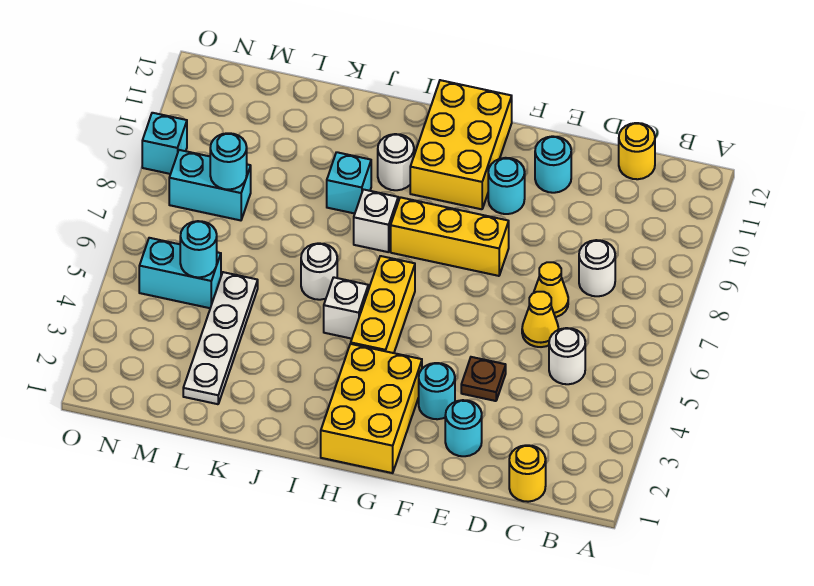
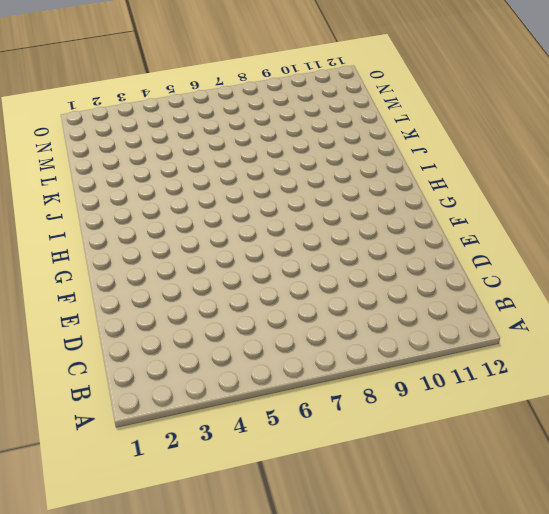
none -> yellow 1x1 round brick [509,445,546,502]
none -> white 1x1 round brick [549,328,585,384]
none -> white 1x1 round brick [579,240,615,296]

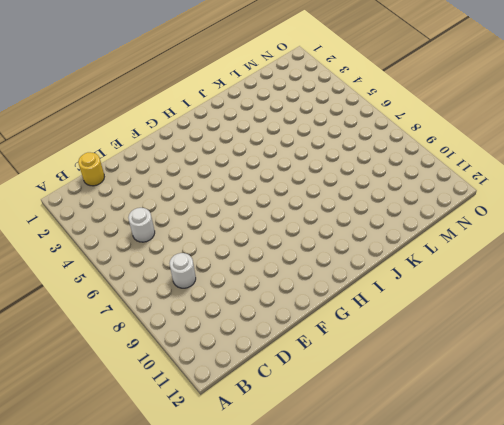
none -> yellow 1x1 round brick [619,123,655,179]
none -> yellow 1x1 cone [522,292,558,347]
none -> yellow 1x1 cone [534,262,568,317]

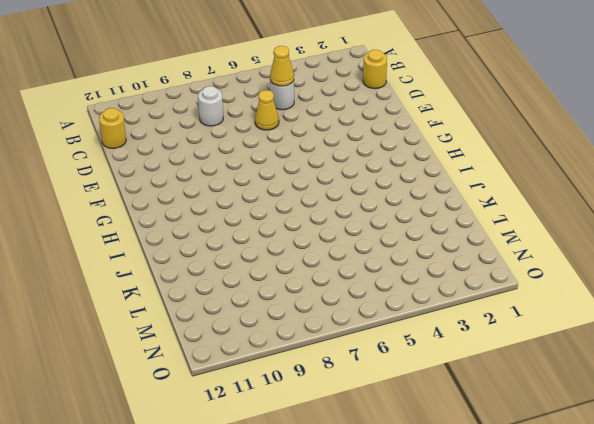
yellow 1x1 cone [270,46,294,86] -> yellow 1x1 cone moved to [534,262,568,317]
none -> cyan 1x1 round brick [445,400,482,456]
none -> brown 1x1 plate [461,357,506,401]
none -> cyan 1x1 round brick [535,136,571,193]

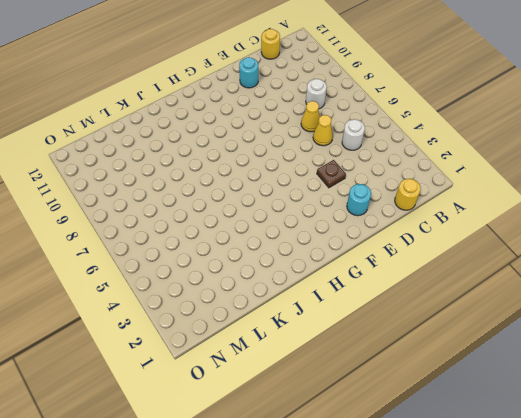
none -> cyan 1x1 round brick [419,363,455,419]
none -> yellow 1x3 brick [391,197,509,276]
none -> cyan 1x1 round brick [488,158,525,214]

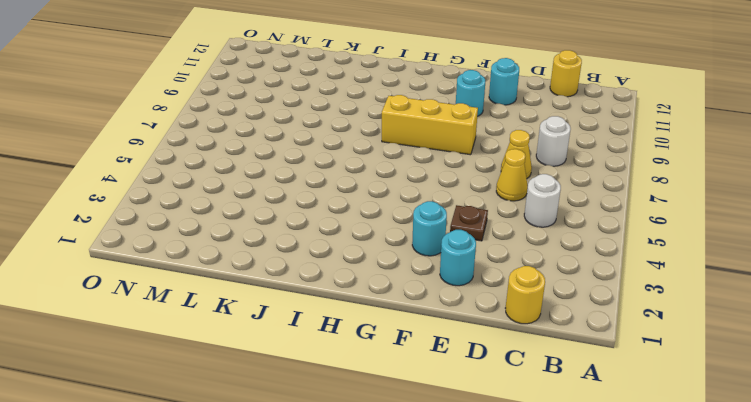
none -> yellow 2x3 brick [321,344,422,473]
none -> yellow 2x3 brick [410,80,512,209]
none -> yellow 1x3 brick [351,256,415,353]

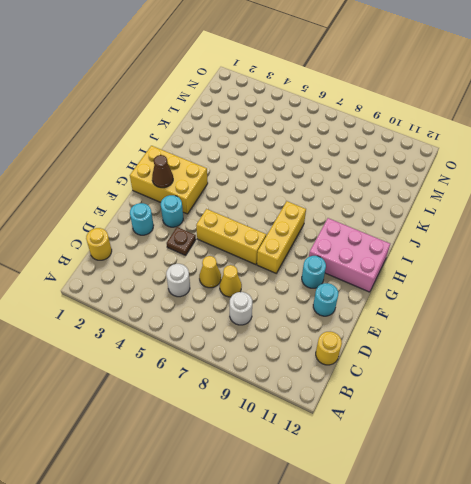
yellow 1x3 brick [196,209,266,265] -> yellow 1x3 brick moved to [351,256,415,353]
brown 1x1 cone [152,155,173,188] -> none
pink 2x3 brick [309,218,390,292] -> yellow 2x3 brick [410,80,512,209]
none -> white 1x1 brick [324,277,368,339]
none -> white 1x1 brick [354,189,398,252]
none -> white 1x1 round brick [378,134,414,190]

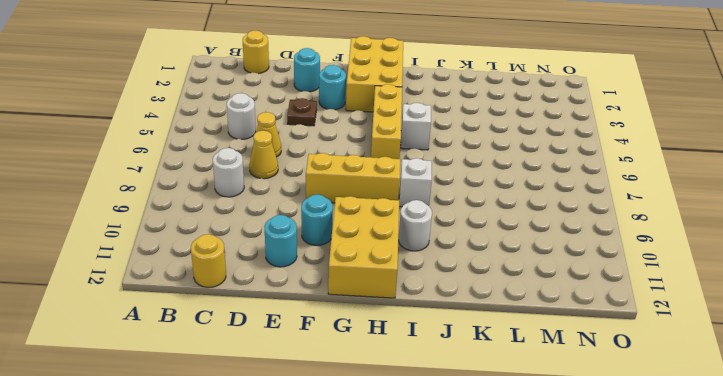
none -> white 1x1 round brick [301,243,337,300]
none -> cyan 1x1 brick [327,152,371,214]
none -> white 1x4 plate [183,272,258,404]

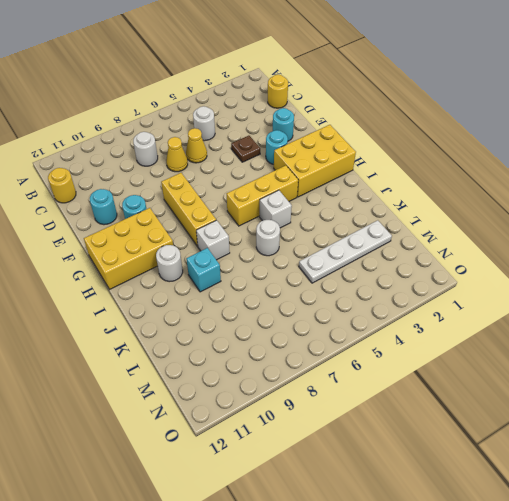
none -> cyan 1x2 brick [139,238,221,308]
none -> cyan 1x2 brick [169,150,251,220]
none -> cyan 1x1 brick [142,113,187,174]

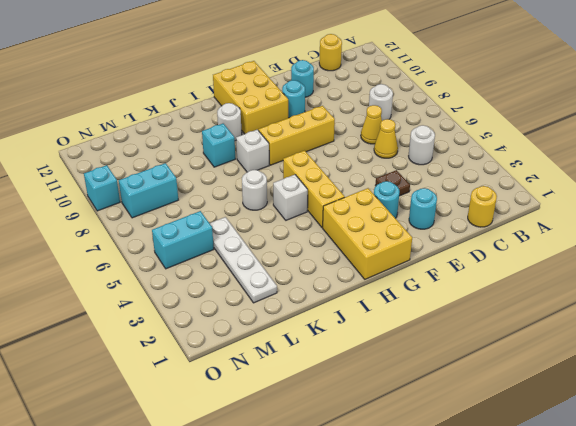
none -> cyan 1x1 round brick [180,221,217,277]
none -> cyan 1x1 round brick [210,133,247,190]

